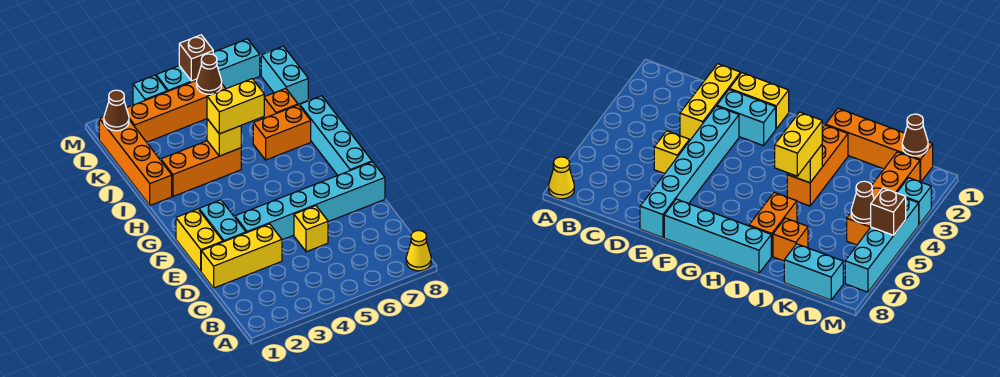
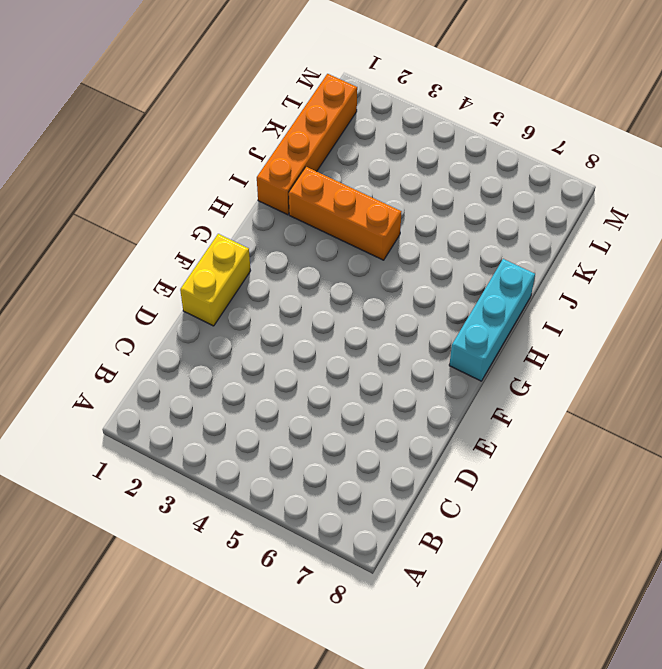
cyan 1x3 brick [449,259,535,381] -> cyan 1x4 brick [300,96,372,175]
none -> yellow 1x1 cone [406,230,431,271]
none -> yellow 1x3 brick [201,224,282,288]
none -> yellow 1x1 brick [294,206,328,252]

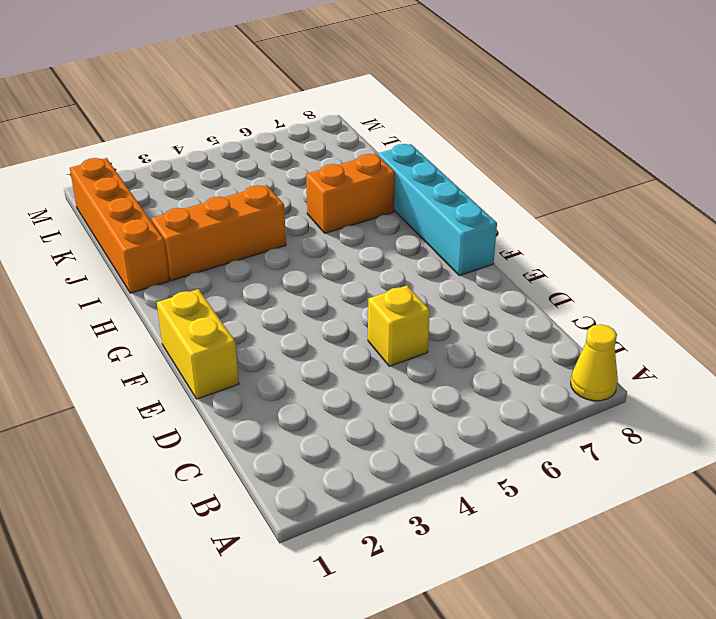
none -> yellow 1x3 brick [201,224,282,288]
none -> cyan 1x2 brick [199,200,246,242]
none -> cyan 1x6 brick [235,162,385,240]

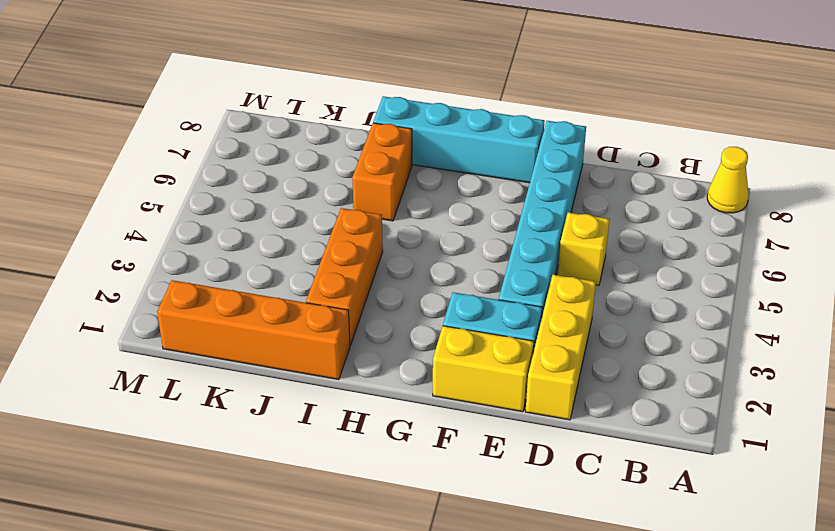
none -> orange 1x1 brick [264,88,298,118]
none -> cyan 1x2 brick [261,46,308,104]
none -> orange 1x4 brick [126,80,226,142]

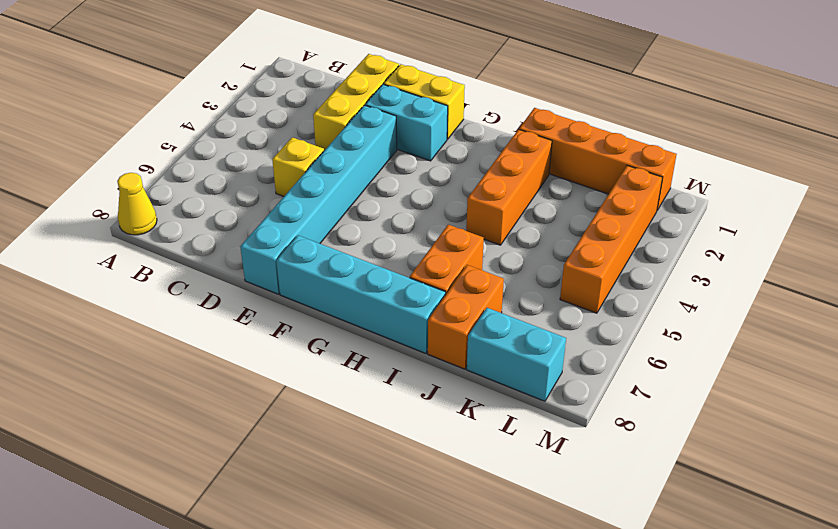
orange 1x2 brick [428,265,504,369] -> orange 1x1 brick [264,88,298,118]
none -> cyan 1x1 brick [133,75,167,105]
none -> cyan 1x4 brick [156,39,260,92]
none -> yellow 1x1 brick [207,119,241,156]

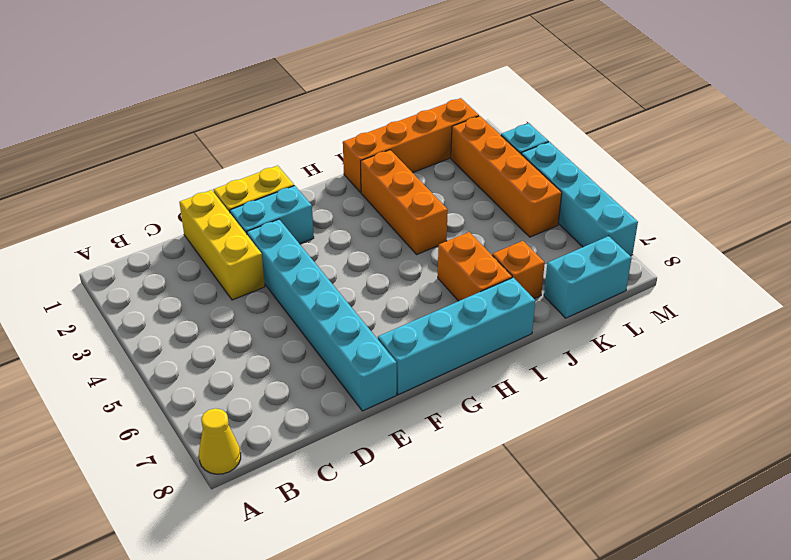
none -> yellow 1x1 brick [294,206,328,252]
none -> yellow 1x1 brick [207,119,241,156]
none -> brown 1x1 cone [104,90,129,131]

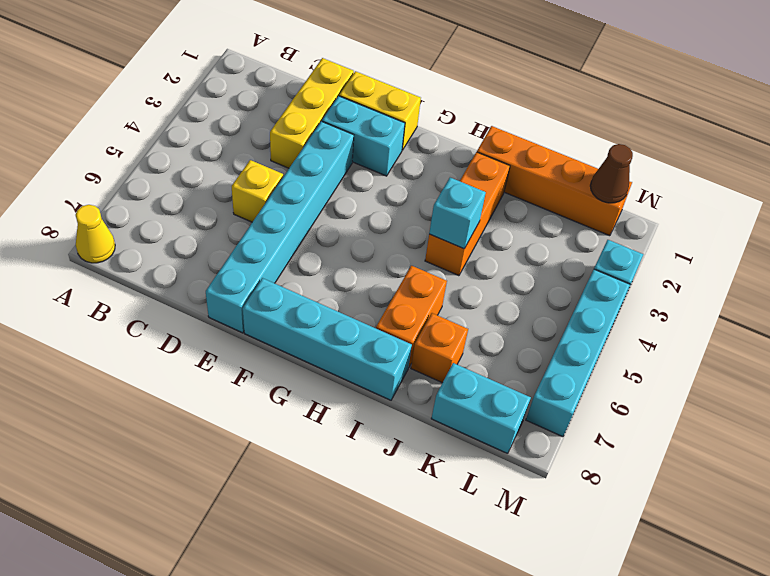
cyan 1x1 brick [429,178,486,249] -> yellow 1x1 brick [207,119,241,156]
none -> orange 1x4 brick [126,80,226,142]
none -> brown 1x1 cone [197,54,222,94]
none -> brown 1x1 brick [179,35,213,81]

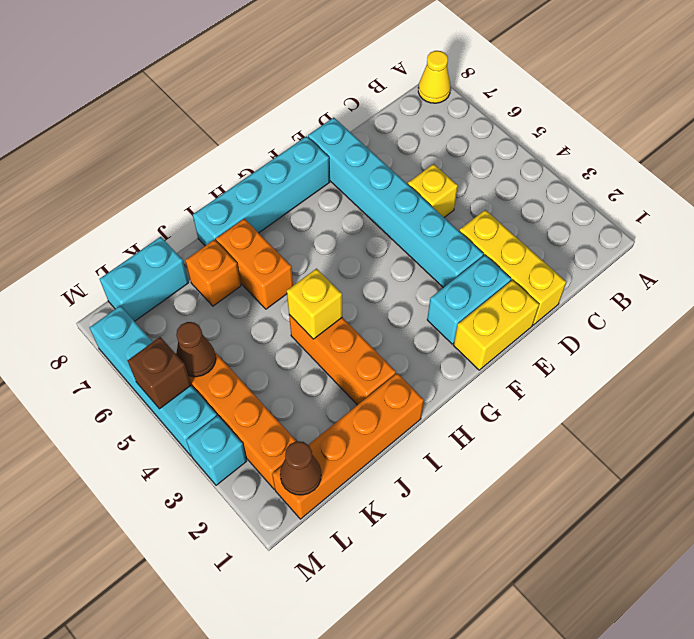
none -> yellow 1x2 brick [207,79,264,134]

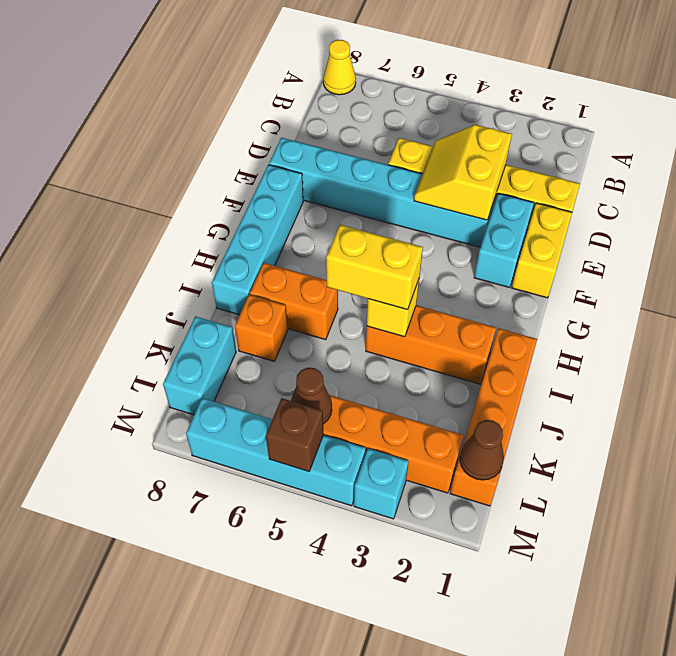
yellow 2x2 slope [414,125,512,220] -> none

